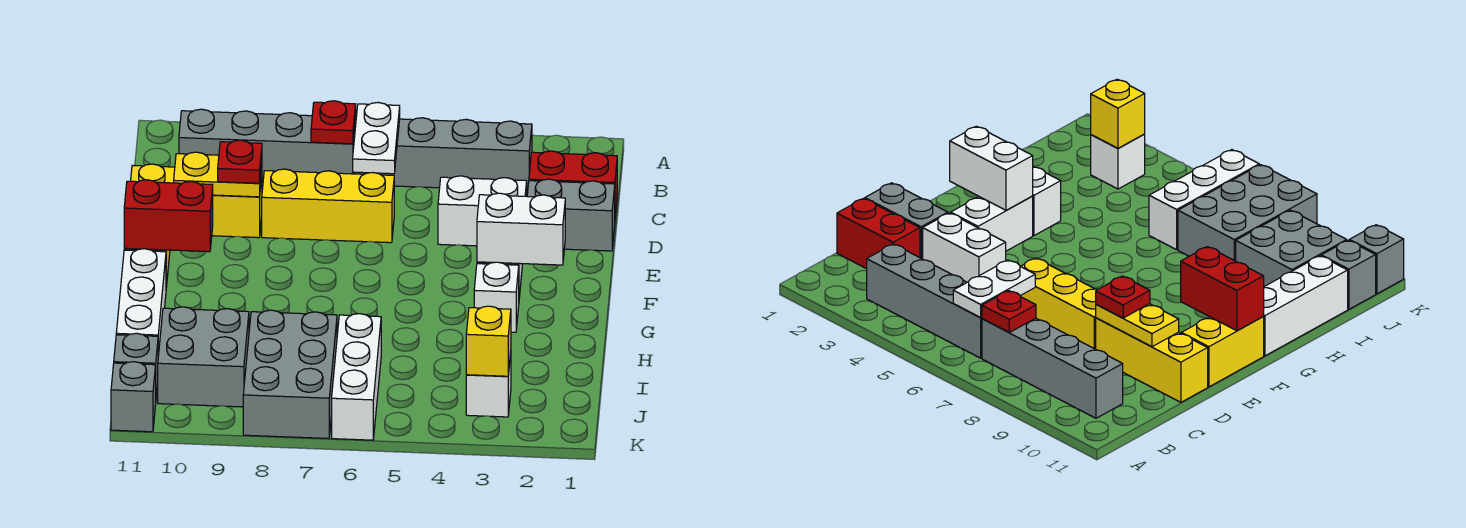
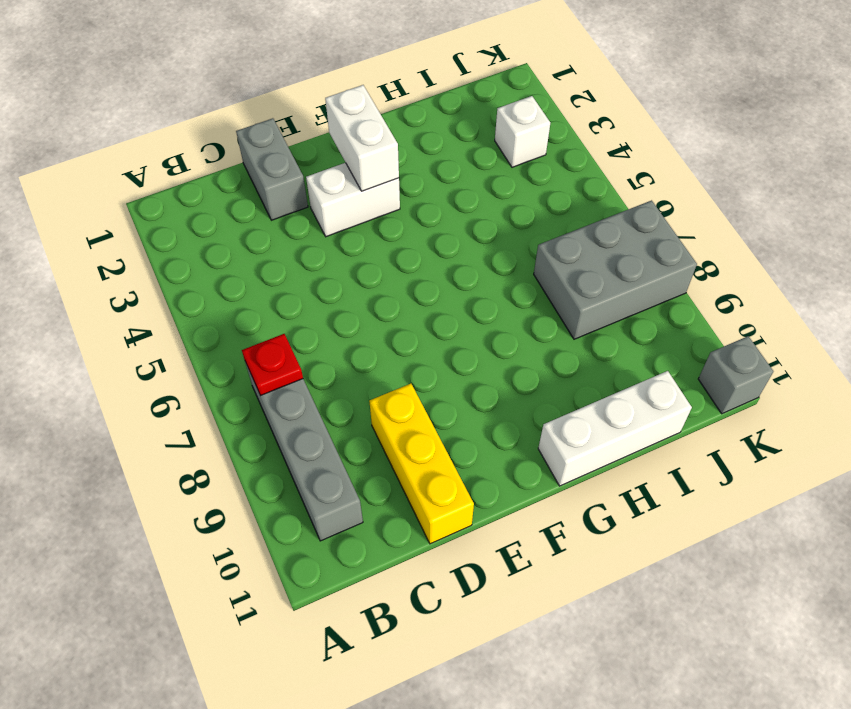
none -> grey 1x4 brick [355,118,532,191]
none -> red 1x2 brick [529,151,617,217]
none -> white 1x2 brick [438,176,527,246]

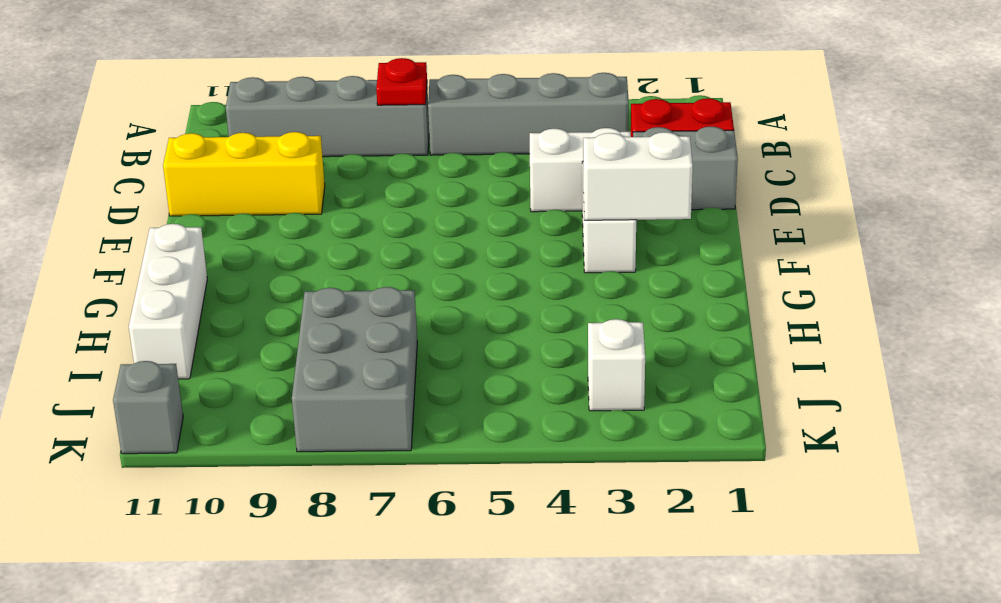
none -> yellow 1x3 brick [262,169,394,243]
none -> yellow 1x2 brick [1181,317,1264,387]
none -> white 1x1 brick [474,262,519,332]

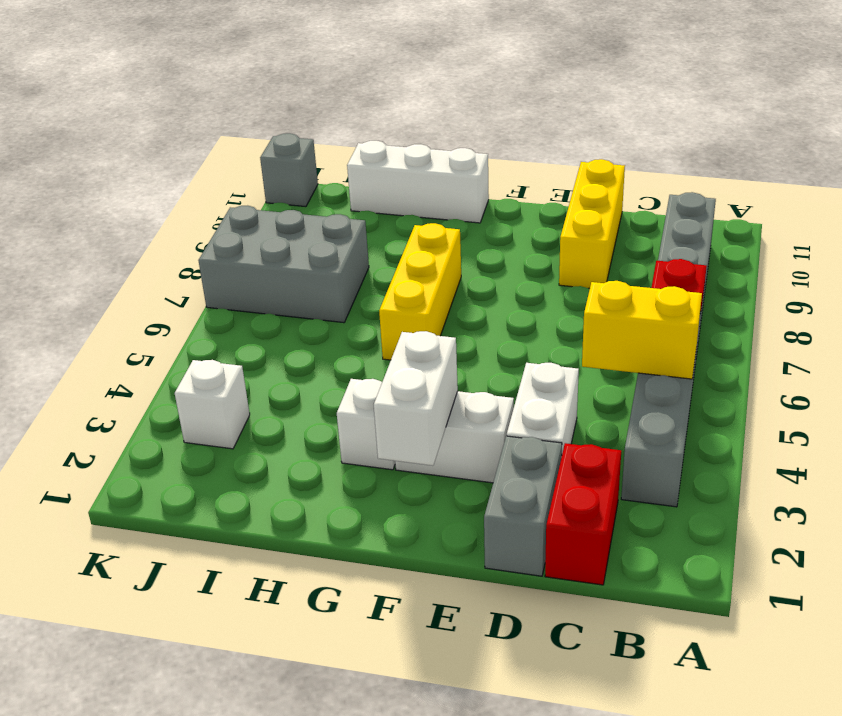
yellow 1x2 brick [582,281,702,379] -> yellow 1x2 brick moved to [1181,317,1264,387]
yellow 1x3 brick [379,223,461,360] -> yellow 1x3 brick moved to [262,169,394,243]
none -> white 1x3 brick [332,314,381,440]
none -> grey 2x2 brick [158,307,249,407]
none -> grey 1x1 brick [114,333,158,395]

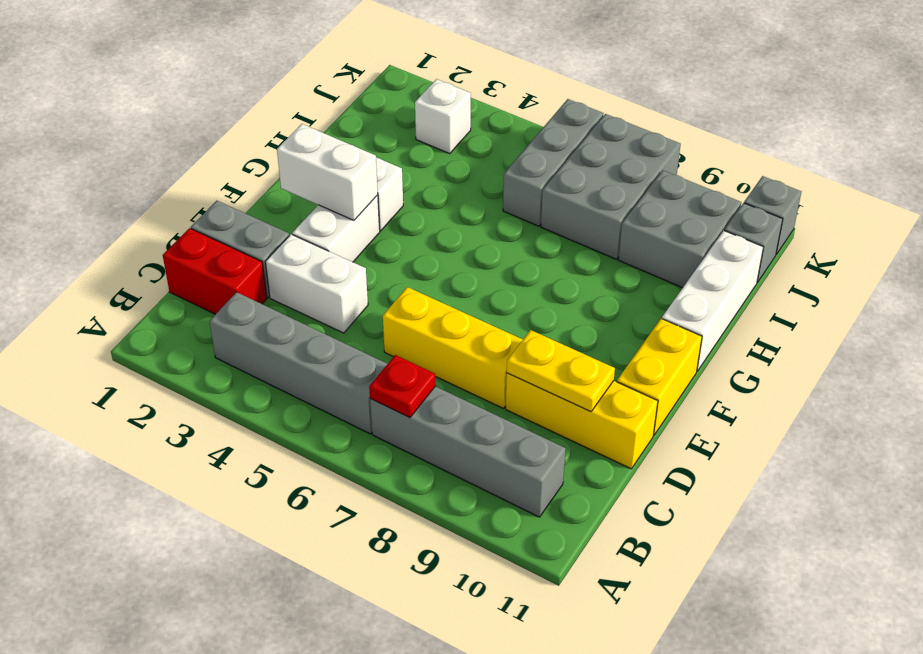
grey 1x3 brick [503,99,603,226] -> white 1x3 brick [332,314,381,440]
none -> white 1x2 plate [353,103,400,174]
none -> red 1x2 brick [124,180,213,252]
none -> yellow 1x1 brick [466,306,511,376]

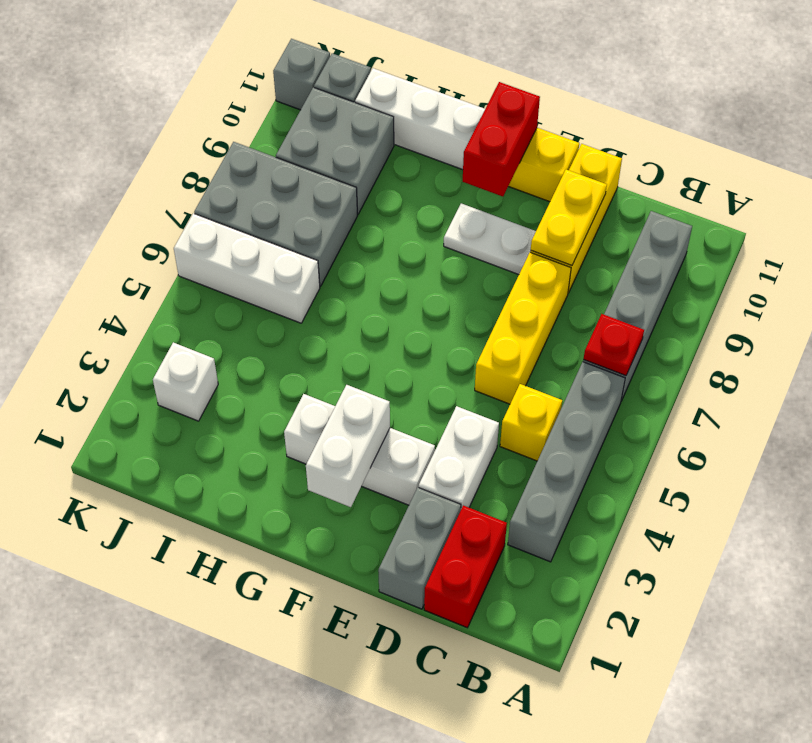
yellow 1x1 brick [500,384,562,461] -> yellow 1x1 brick moved to [466,306,511,376]
white 1x2 plate [444,203,536,275] -> white 1x2 plate moved to [353,103,400,174]
none -> red 1x1 plate [218,140,262,183]

